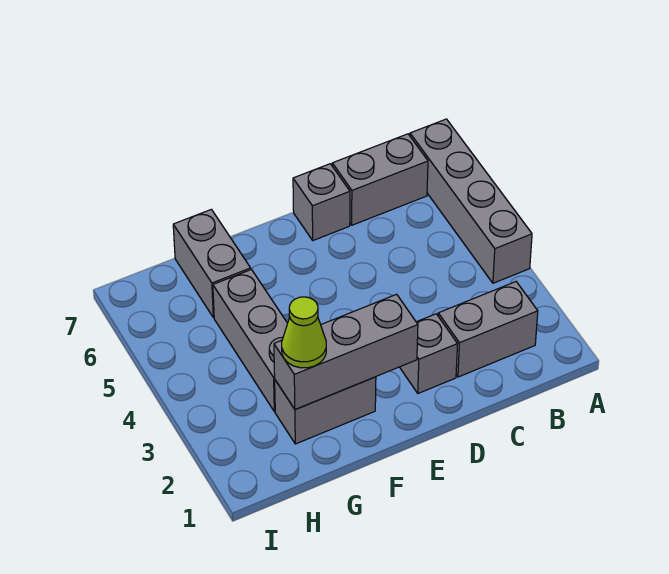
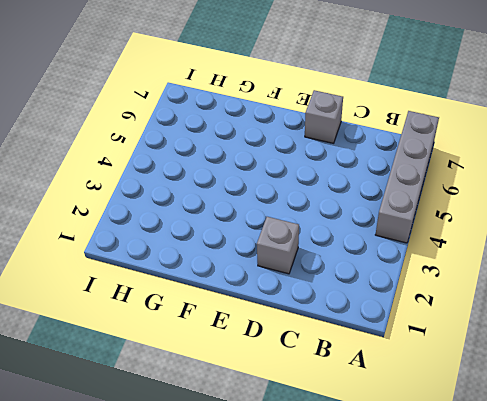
none -> grey 1x2 brick [438,282,538,377]
none -> grey 1x2 brick [332,134,428,225]

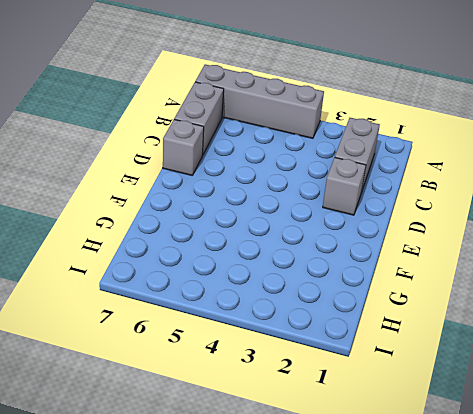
none -> grey 1x2 brick [275,377,376,444]
none -> grey 1x3 brick [213,269,288,412]

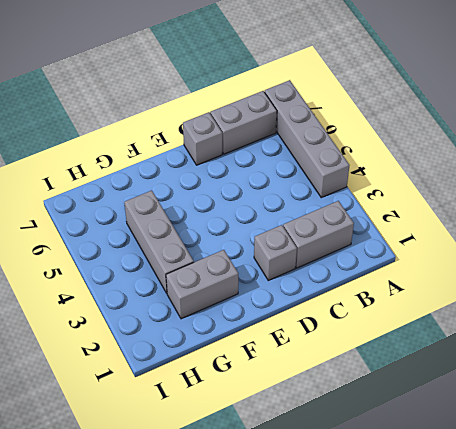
none -> grey 1x2 brick [173,209,251,318]
none -> grey 1x3 brick [274,294,418,409]

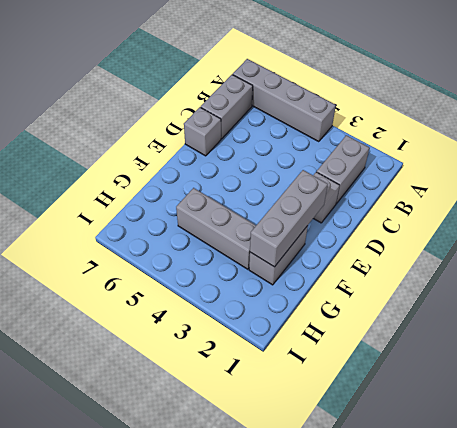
none -> grey 1x2 brick [173,209,251,318]
none -> lime 1x1 cone [282,297,326,368]

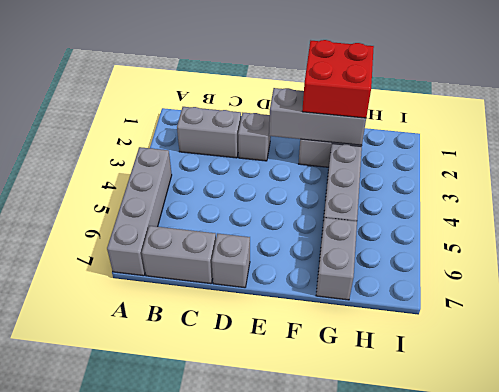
red 2x2 brick [302,40,374,118] -> lime 1x1 cone [282,297,326,368]

